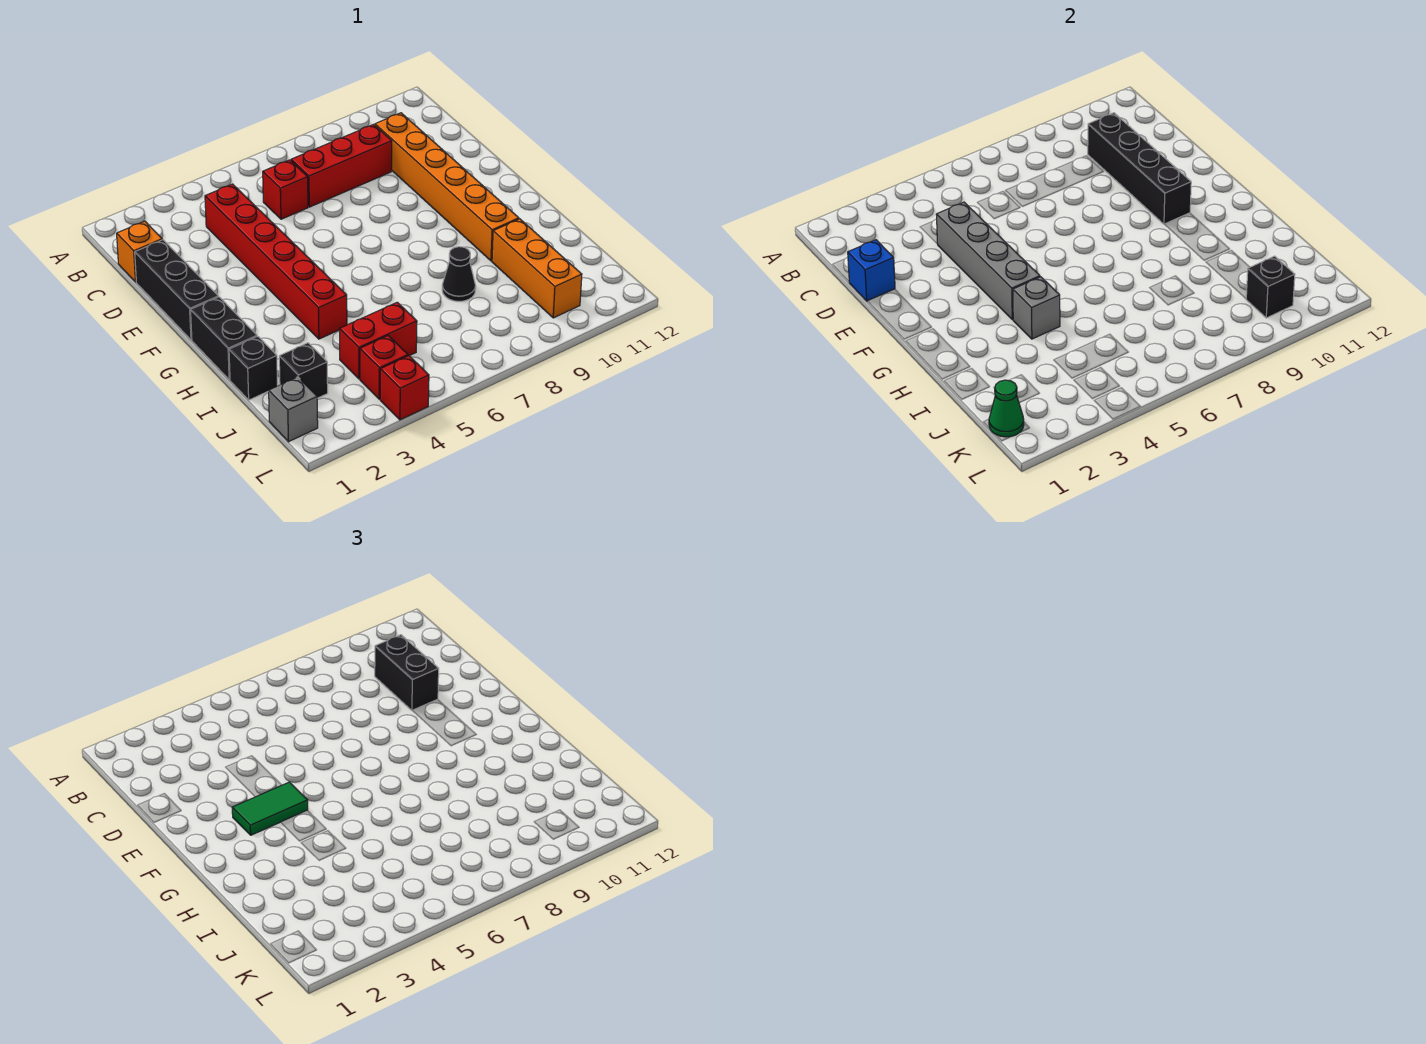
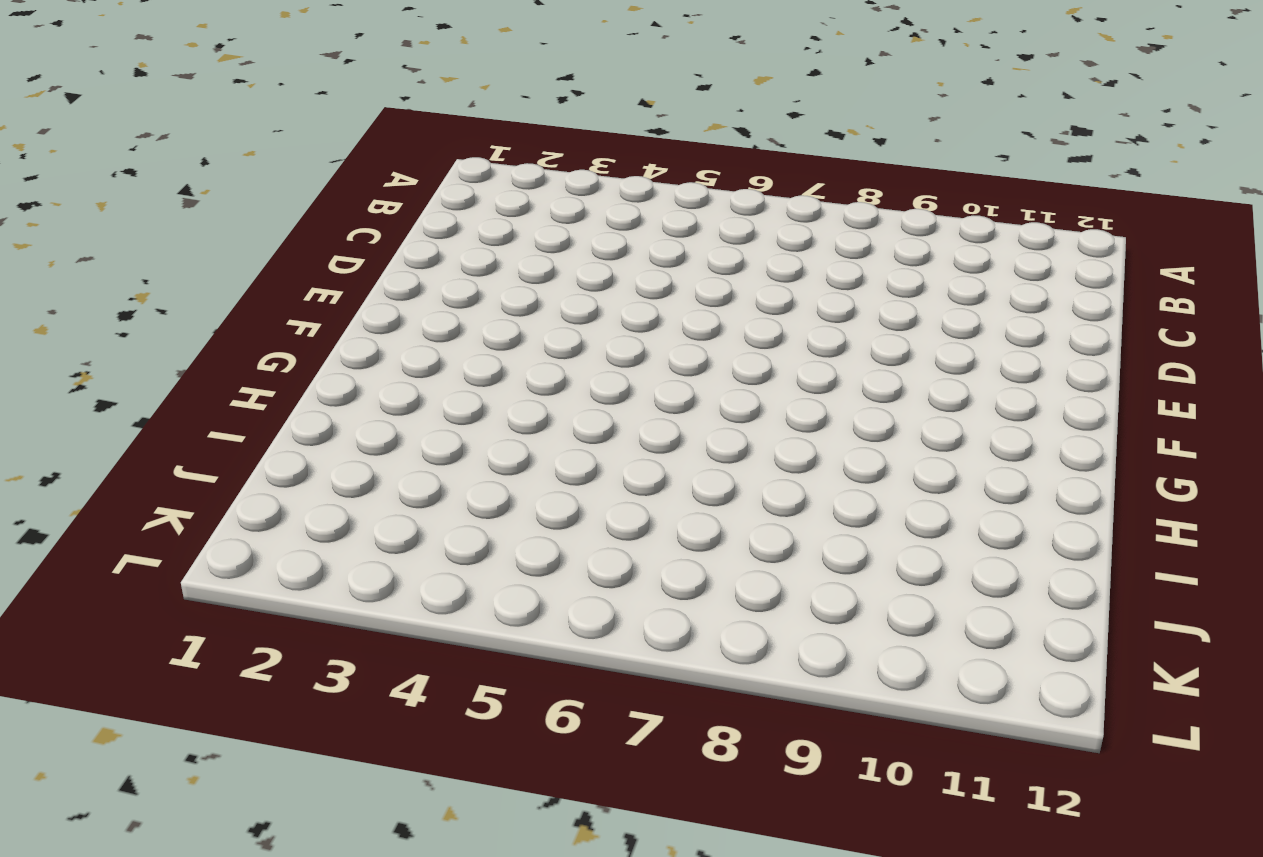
none -> orange 1x1 brick [117,221,162,282]
none -> red 1x6 brick [205,184,347,339]
none -> red 1x1 brick [263,160,308,219]

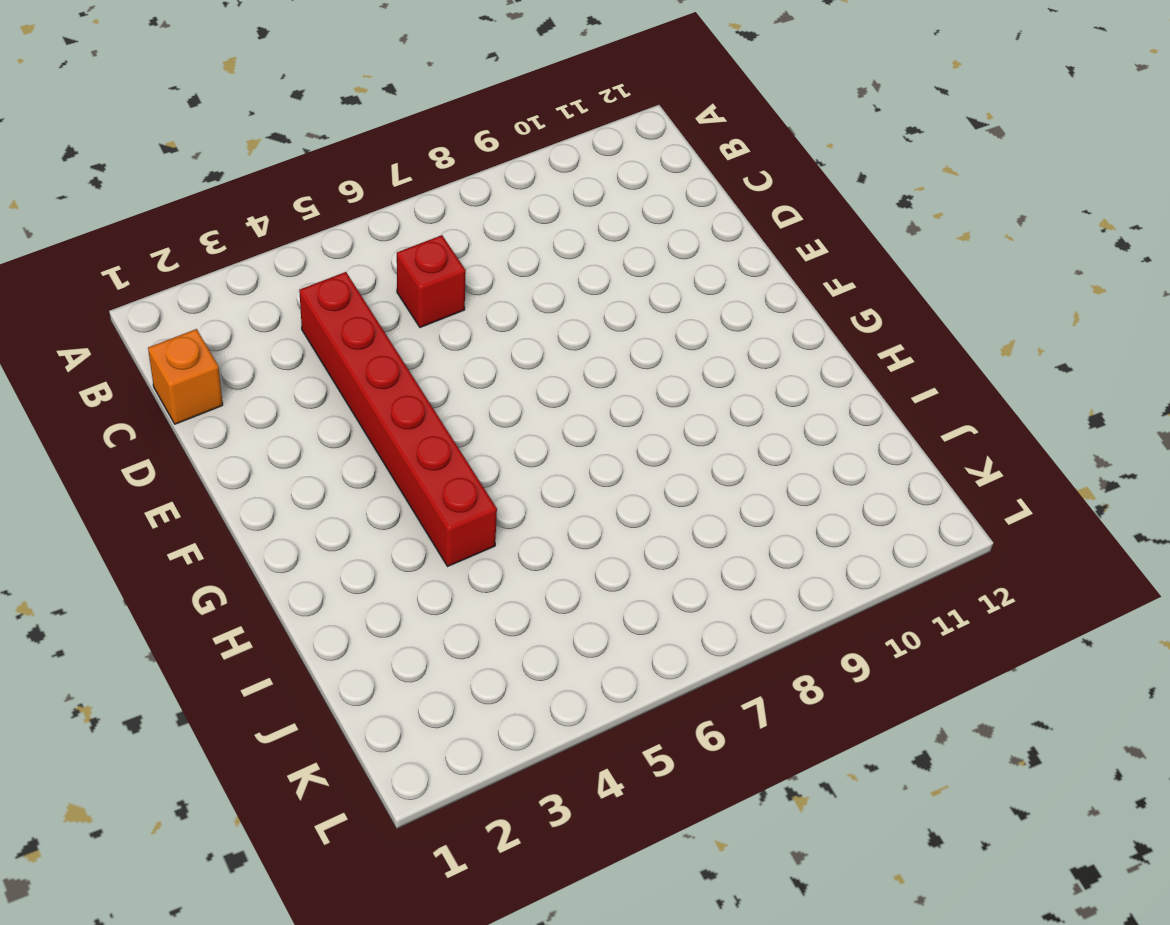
none -> red 1x3 brick [291,125,392,207]
none -> orange 1x6 brick [375,113,519,261]
none -> black 1x3 brick [135,240,218,340]

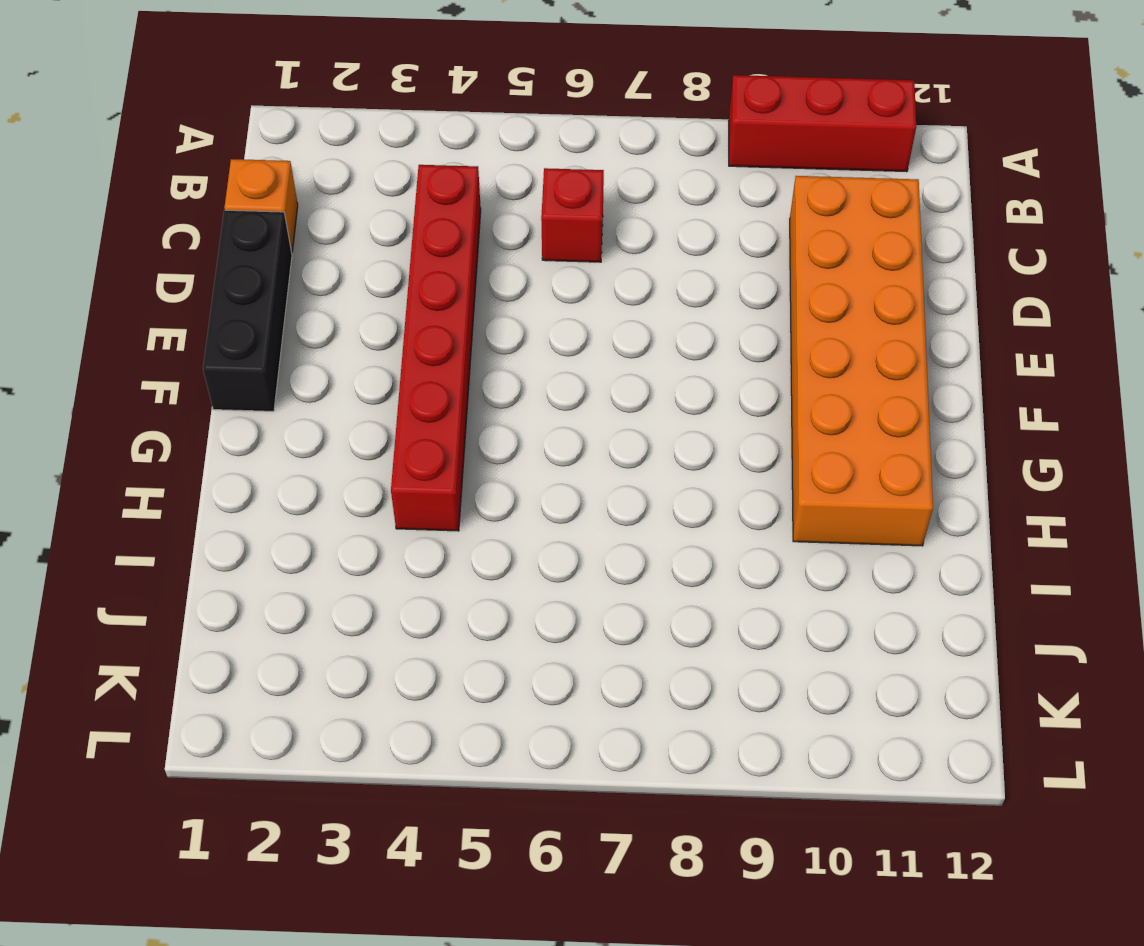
red 1x3 brick [729,75,916,172] -> red 1x3 brick moved to [291,125,392,207]
orange 2x6 brick [790,176,933,546] -> orange 1x6 brick [375,113,519,261]
none -> black 1x2 brick [191,297,257,380]
none -> black 1x1 brick [229,336,278,400]
none -> black 1x1 cone [442,247,476,301]

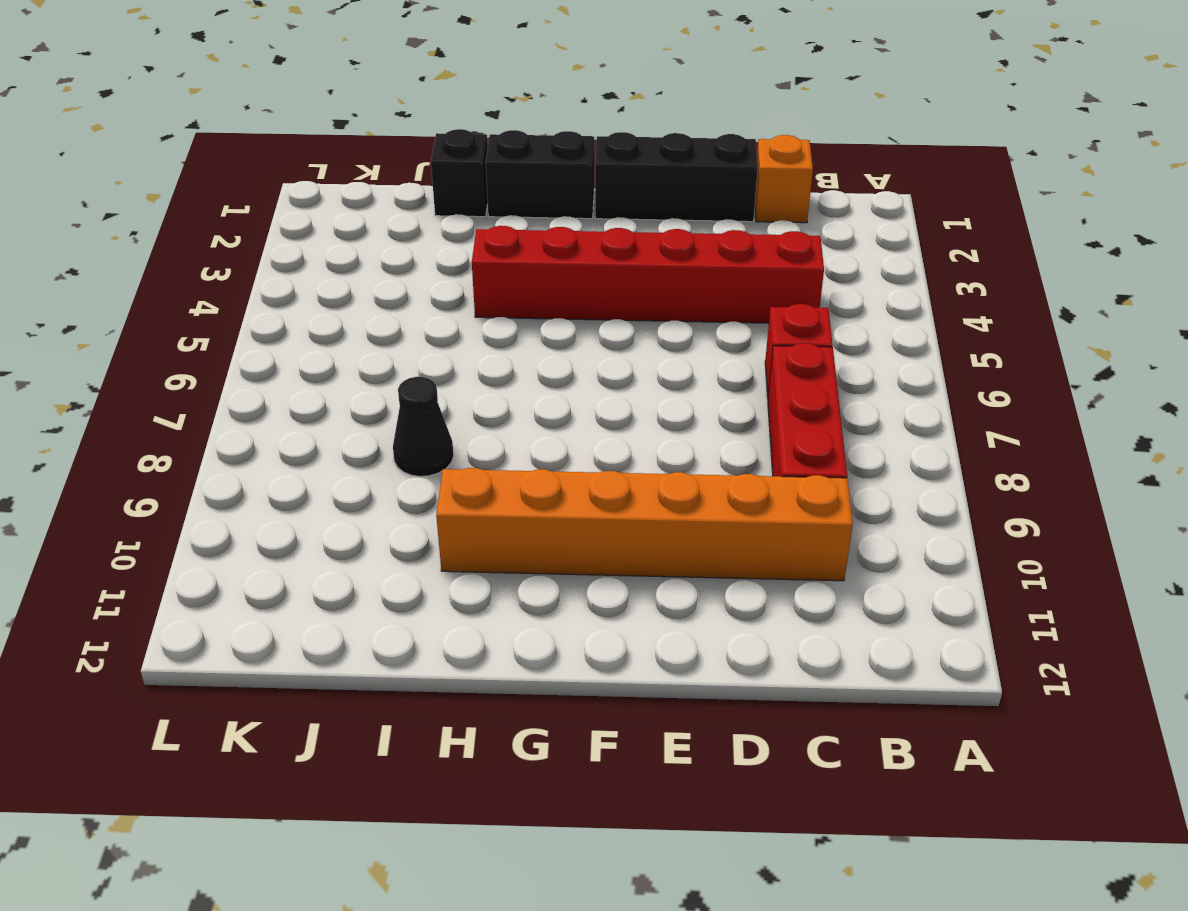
none -> orange 1x3 brick [492,219,582,318]
none -> black 1x1 brick [279,343,328,398]
none -> red 1x2 brick [340,302,417,379]

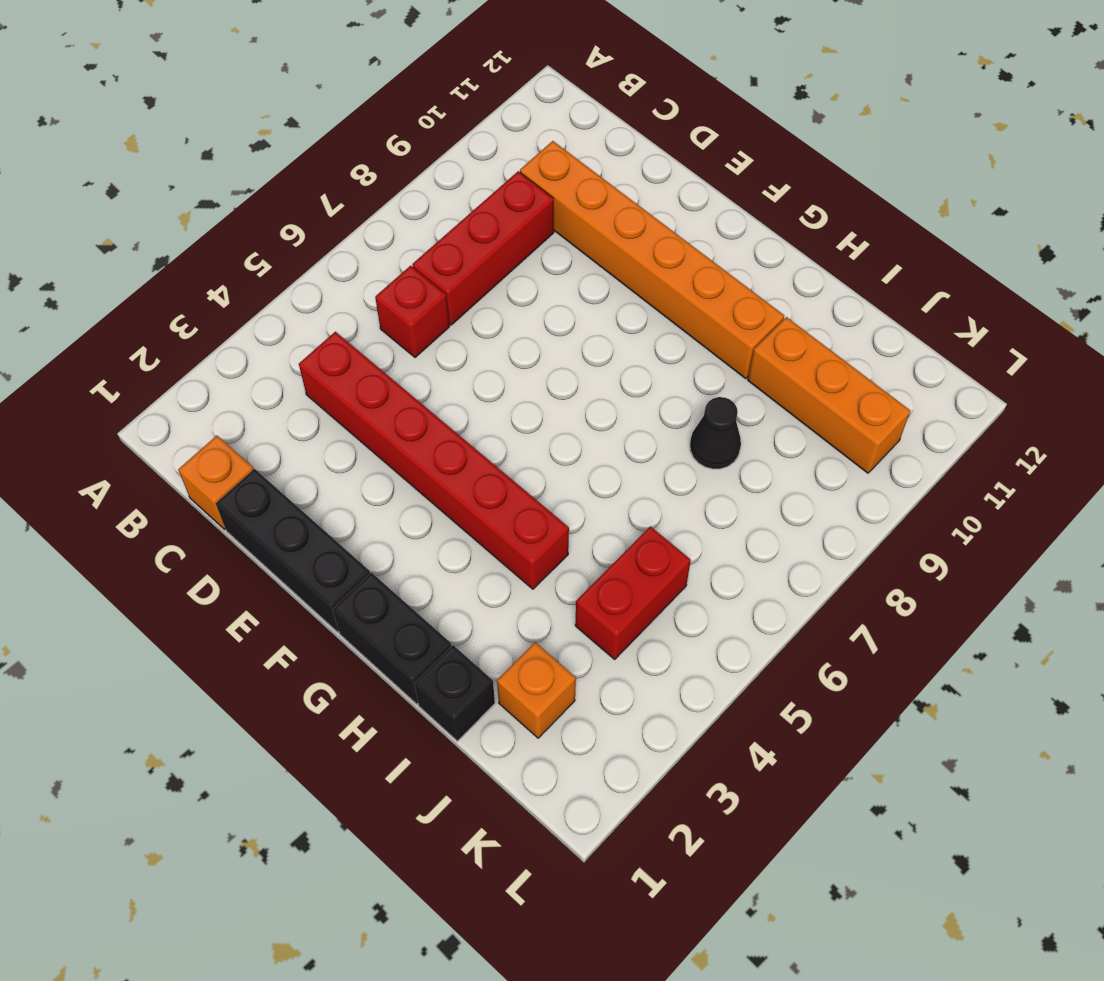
orange 1x1 brick [497,642,576,738] -> black 1x1 brick [279,343,328,398]
none -> grey 1x1 brick [269,377,318,442]
none -> red 1x1 brick [360,336,408,399]
none -> red 1x1 brick [380,356,429,420]

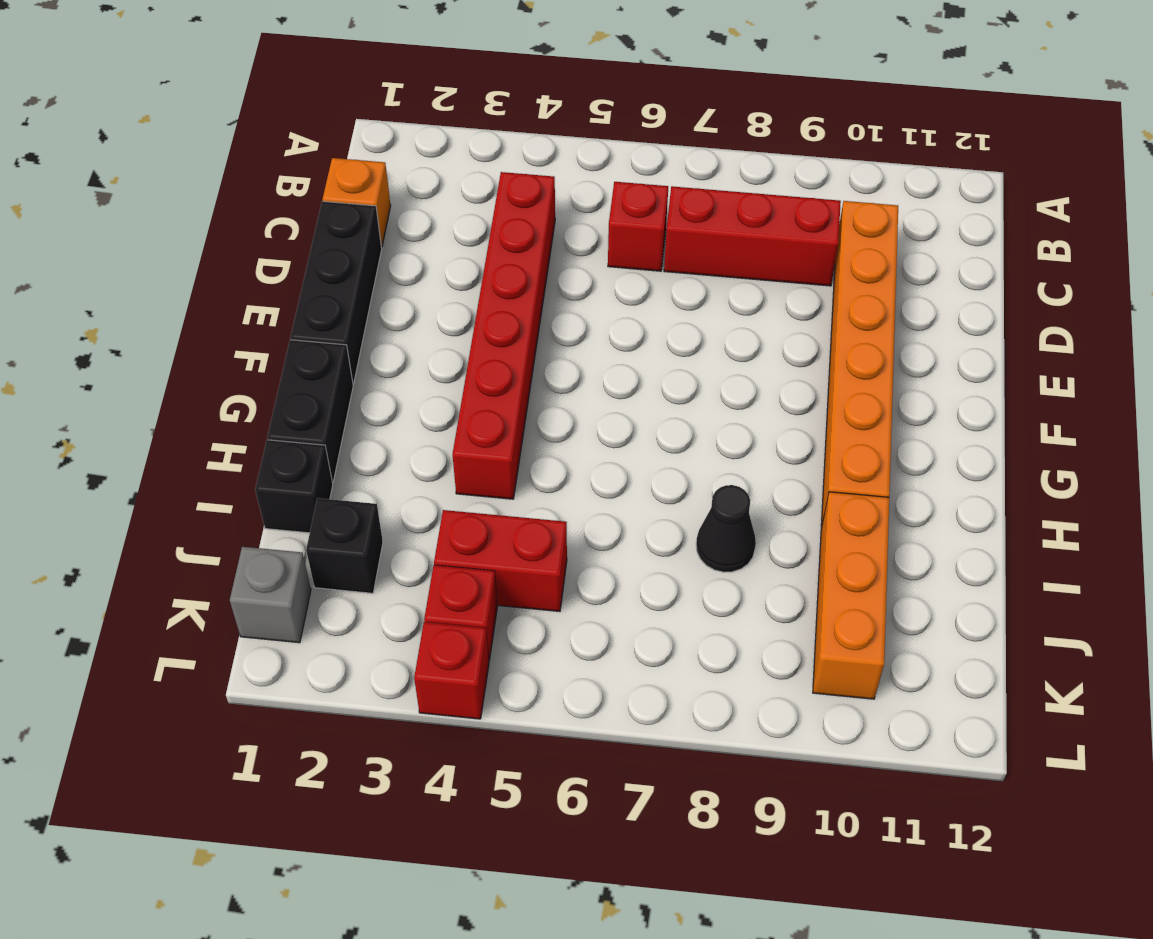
none -> black 1x4 brick [1088,113,1191,224]
none -> blue 1x1 brick [848,240,895,301]
none -> grey 1x4 brick [936,202,1040,320]

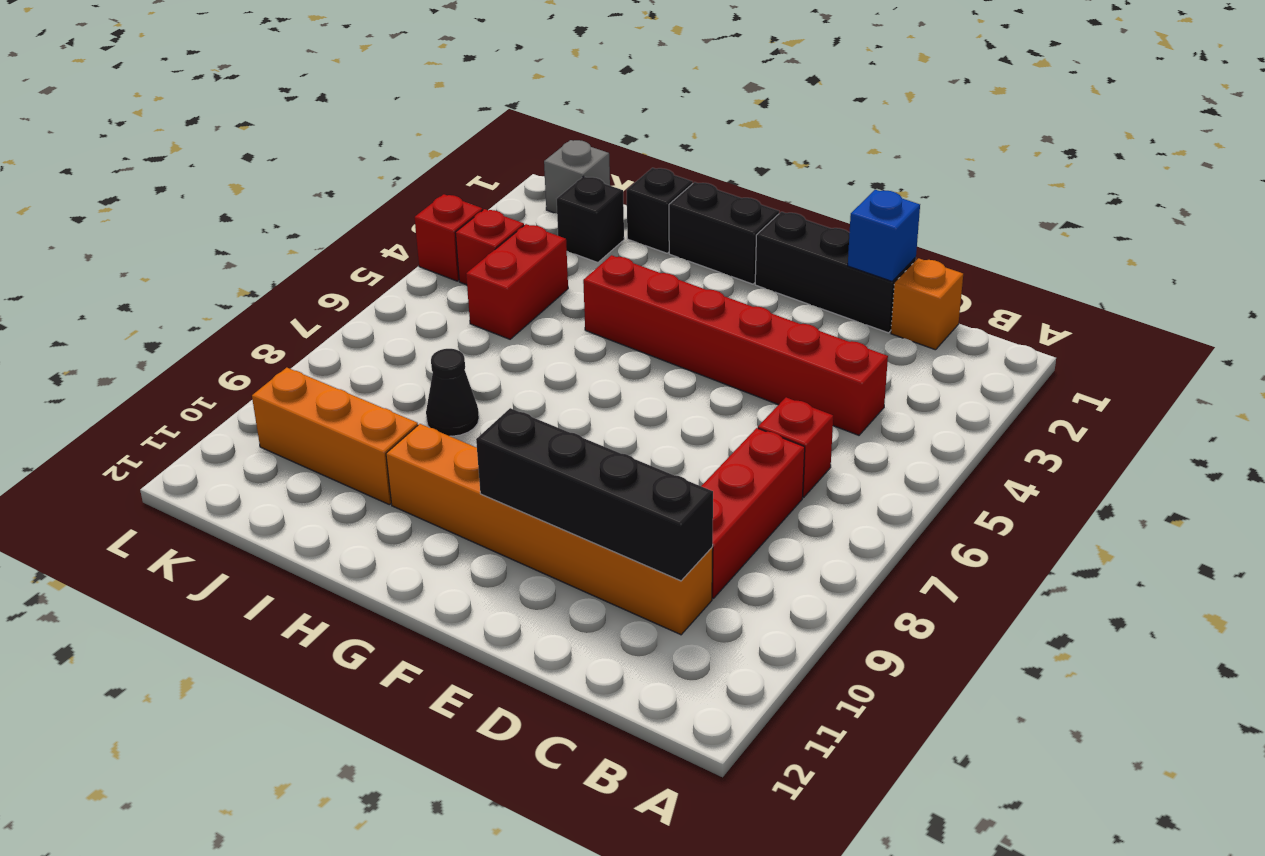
none -> grey 1x4 brick [936,202,1040,320]
none -> grey 1x1 brick [1013,277,1060,339]
none -> green 1x1 cone [989,380,1024,437]

